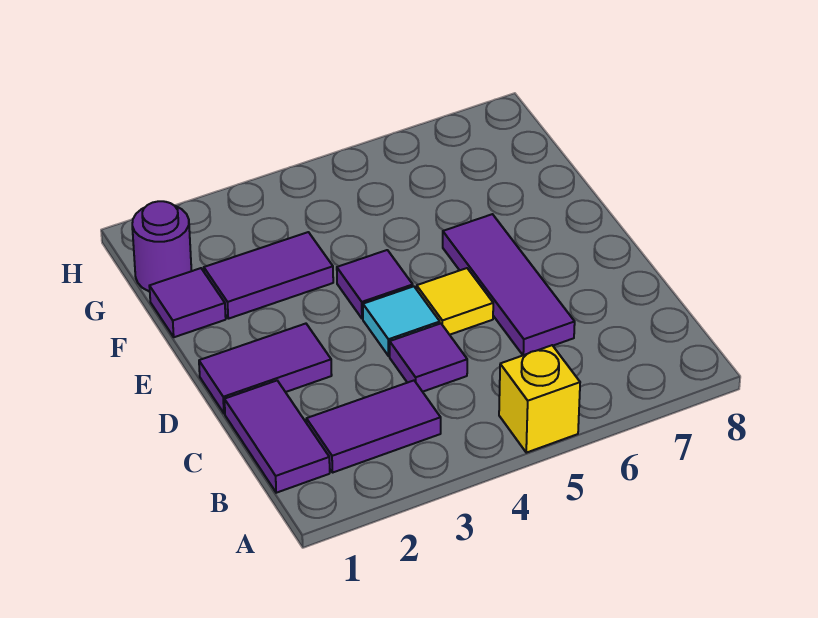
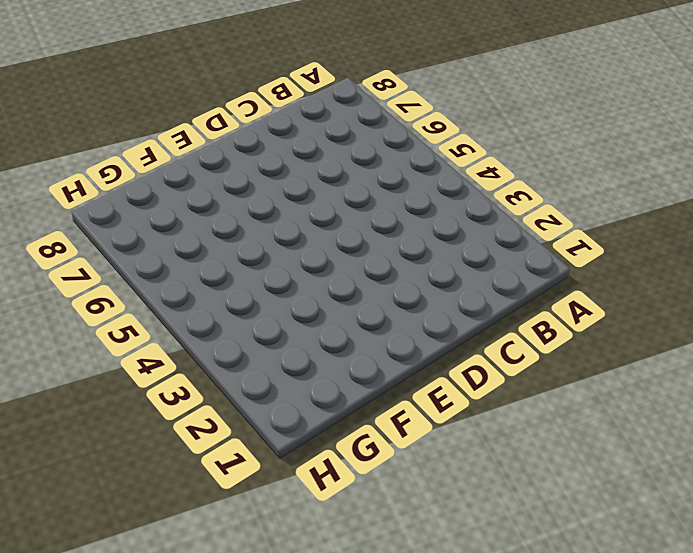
none -> yellow 1x1 brick [499,345,580,453]
none -> purple 1x2 tile [224,381,330,493]
none -> purple 1x2 tile [306,381,441,473]

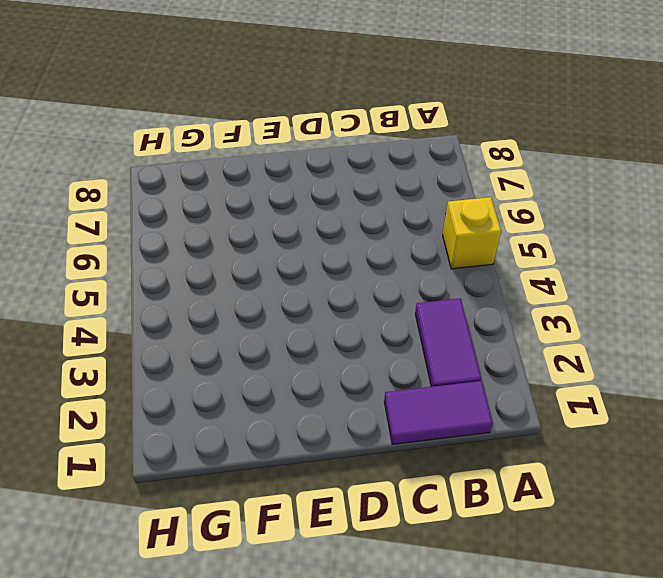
none -> purple 1x1 tile [390,323,467,392]
none -> purple 1x3 tile [443,214,575,355]
none -> purple 1x2 tile [199,324,332,414]

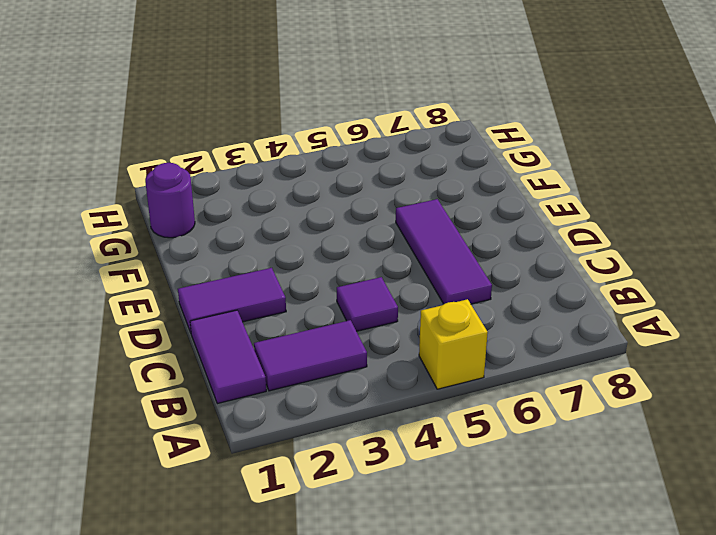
none -> cyan 1x1 tile [363,286,440,356]
none -> yellow 1x1 tile [417,268,493,335]
none -> purple 1x1 tile [337,250,413,319]

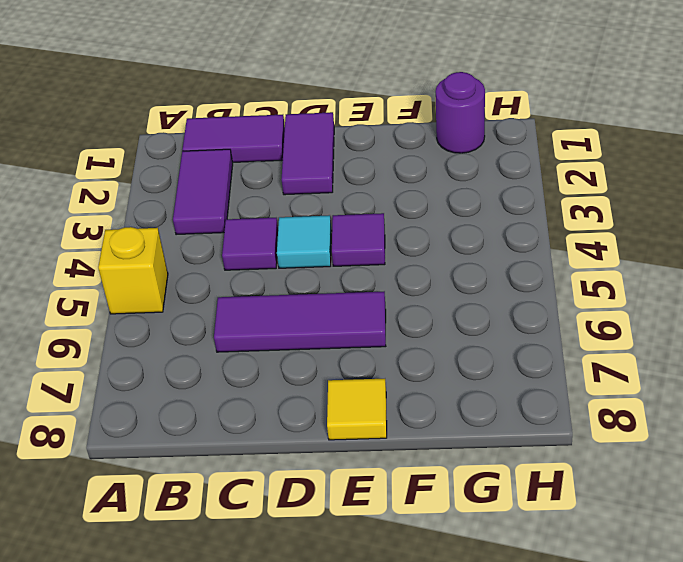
yellow 1x1 tile [327,379,387,440] -> yellow 1x1 tile moved to [417,268,493,335]
none -> purple 1x1 tile [149,268,226,337]
none -> purple 1x2 tile [204,232,333,319]

